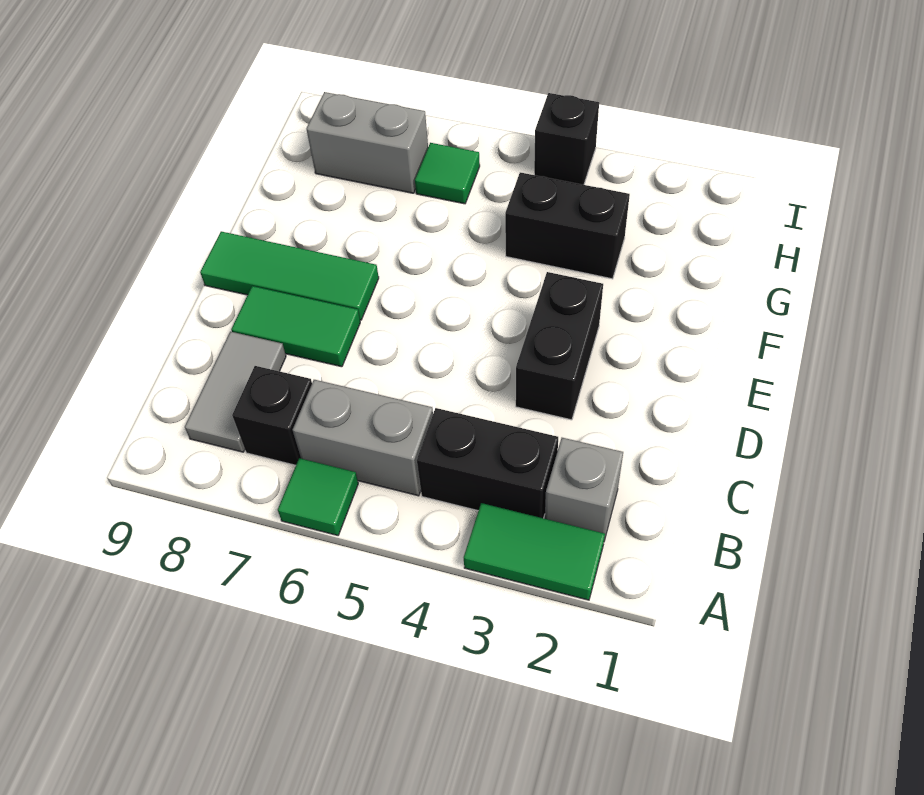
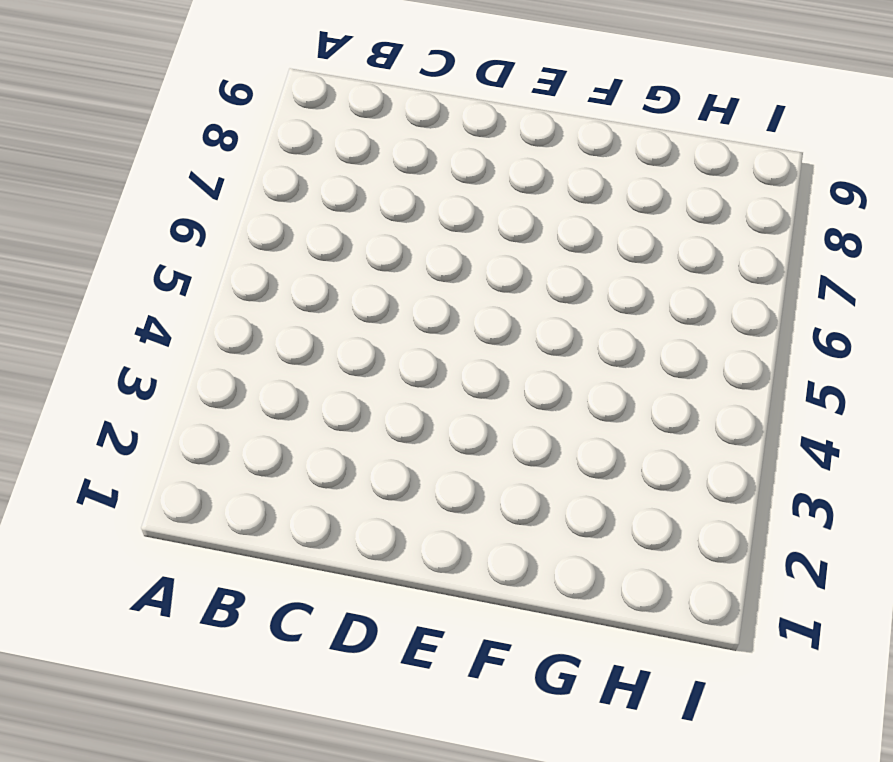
none -> green 1x2 tile [464,503,605,600]
none -> green 1x1 tile [278,458,358,535]
none -> grey 1x1 brick [545,438,623,541]

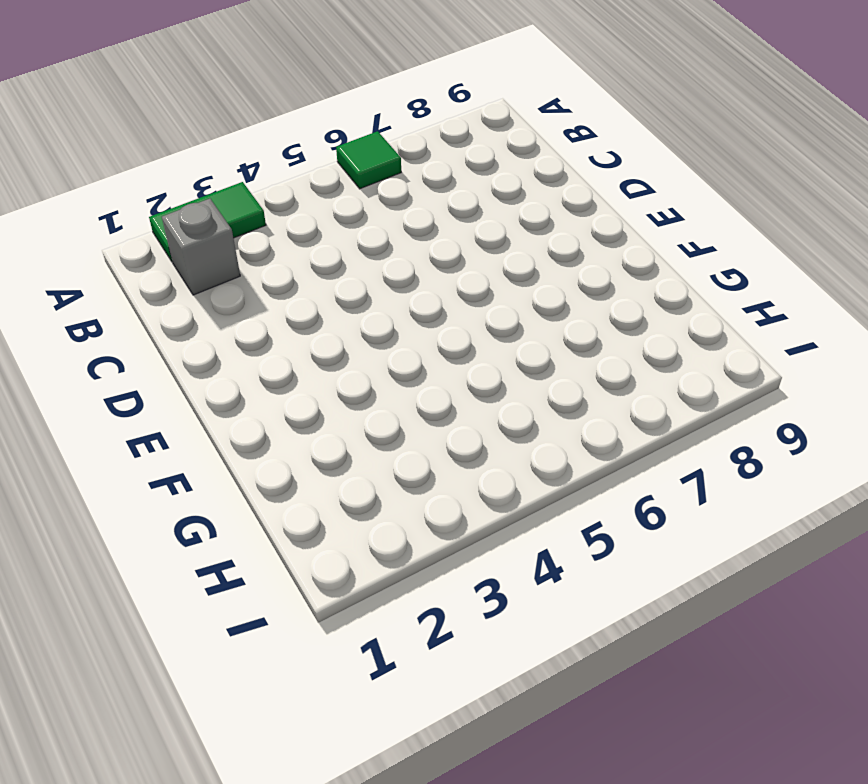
none -> black 1x2 brick [417,408,558,518]
none -> grey 1x2 brick [293,380,433,496]
none -> black 1x1 brick [232,366,312,465]

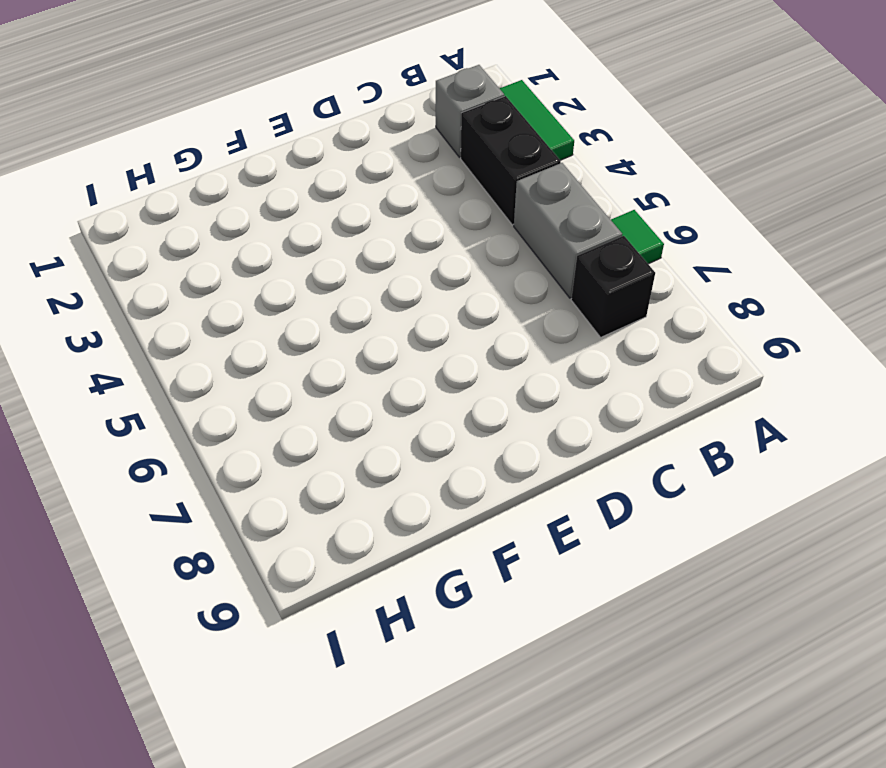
none -> grey 1x2 tile [185,332,286,452]
none -> black 1x2 brick [516,272,603,420]
none -> green 1x2 tile [231,286,360,367]

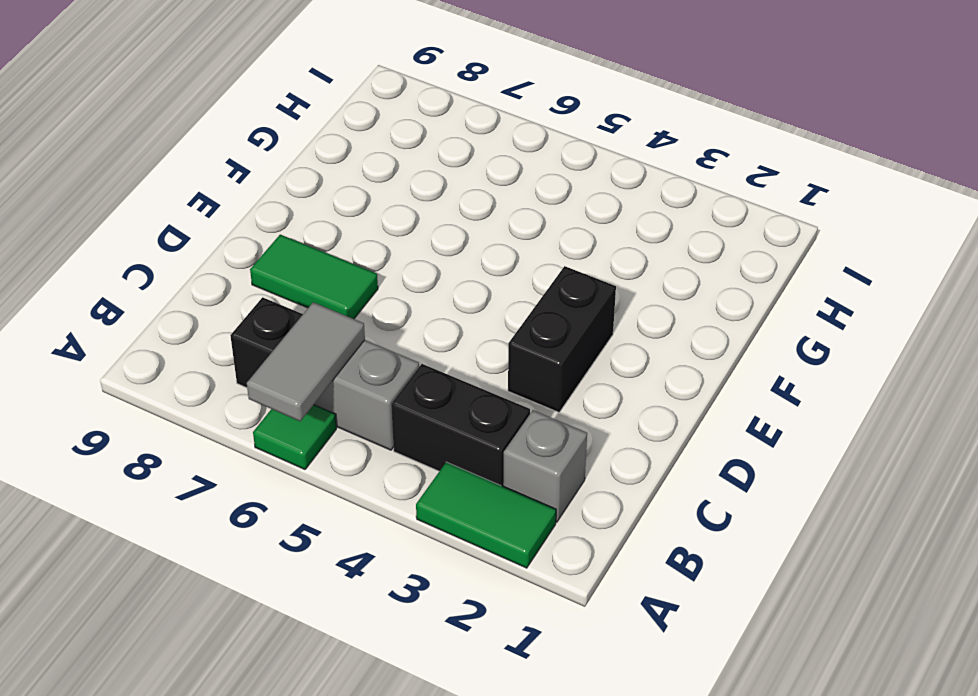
grey 1x2 tile [247,302,365,421] -> grey 1x2 tile moved to [185,332,286,452]
none -> green 1x3 tile [200,231,379,320]
none -> black 1x2 brick [505,172,630,279]
none -> green 1x1 tile [415,143,480,204]

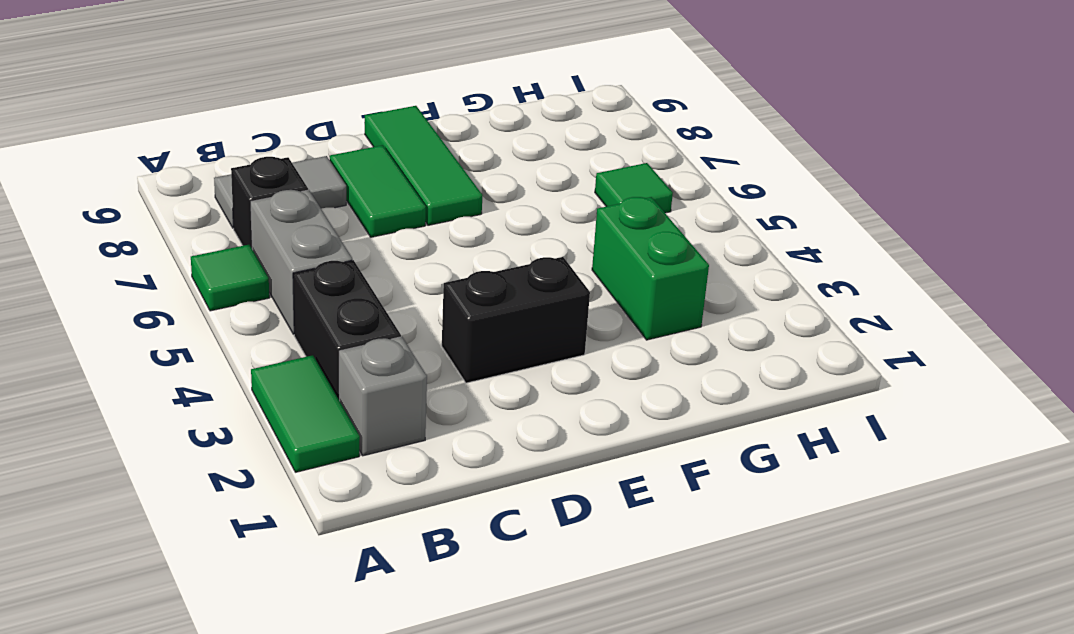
green 1x2 brick [592,197,709,340] -> black 1x2 brick [505,172,630,279]
none -> grey 1x2 brick [307,92,428,193]
none -> black 1x1 brick [534,93,599,185]

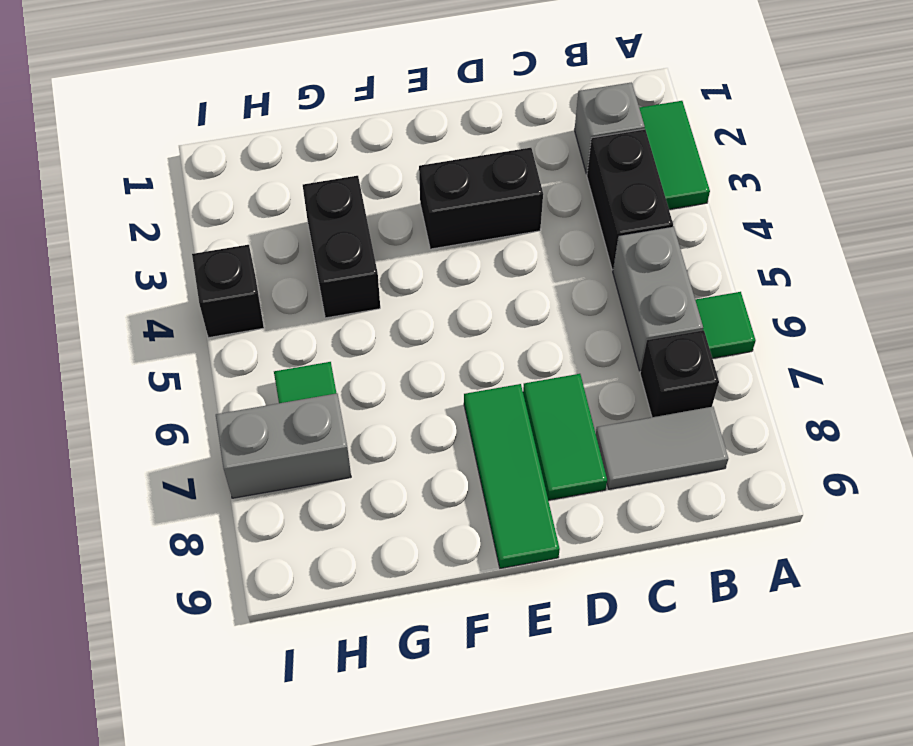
grey 1x2 brick [216,393,351,498] -> grey 1x2 brick turned to [307,92,428,193]

